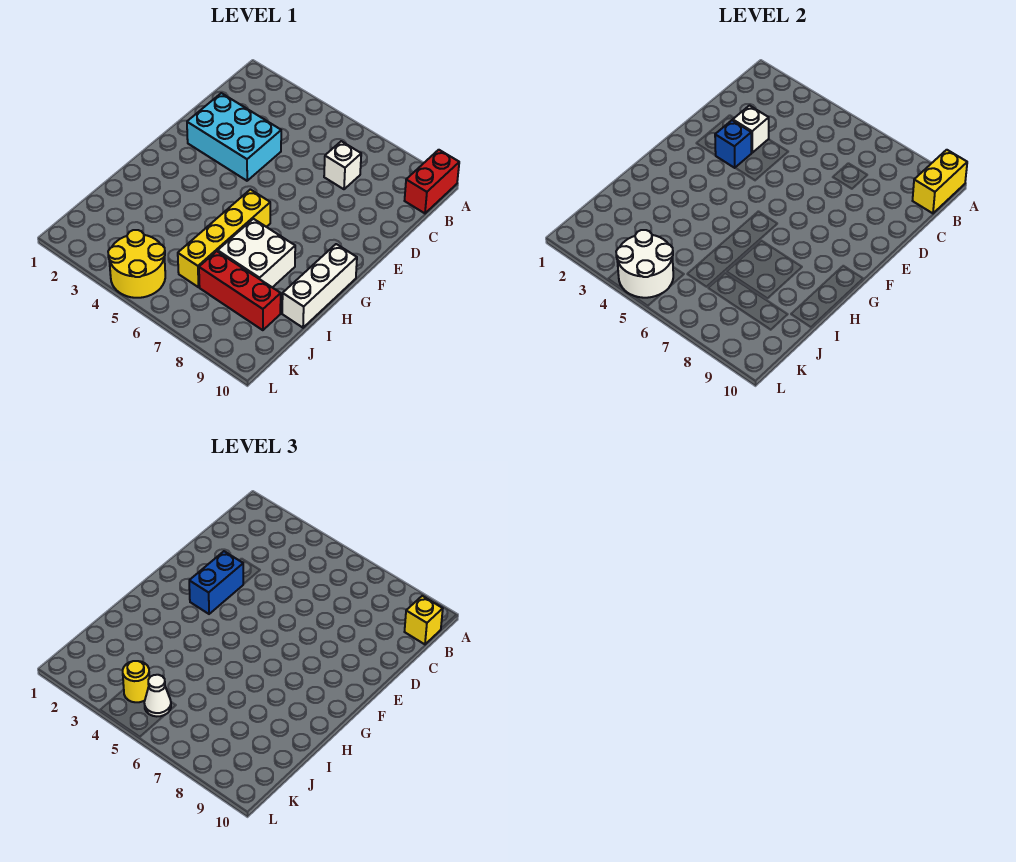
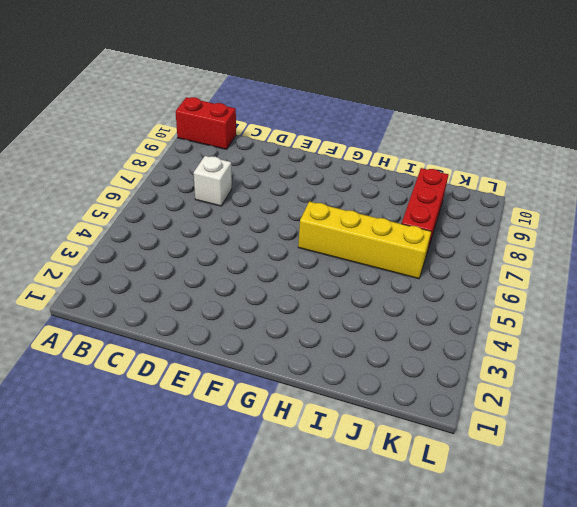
none -> cyan 2x3 brick [187,93,281,181]
none -> white 1x3 brick [282,244,357,328]
none -> white 2x2 brick [218,219,295,287]

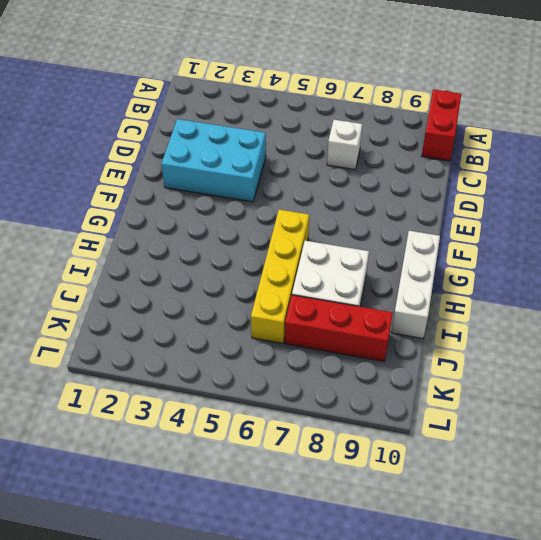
none -> yellow 2x2 round brick [108,230,165,298]
none -> yellow 1x2 brick [913,150,967,213]
none -> white 1x1 brick [733,106,769,153]

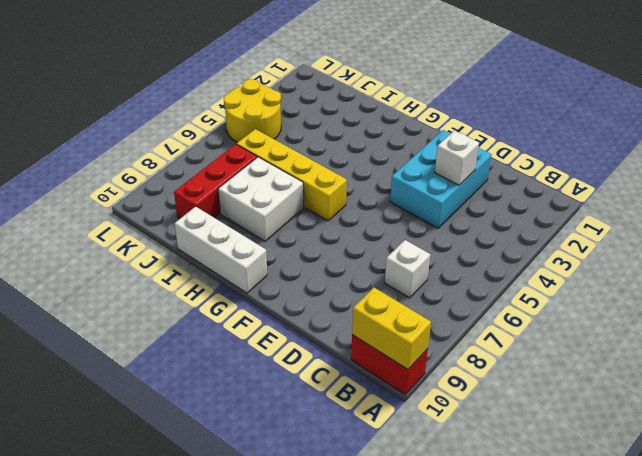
none -> blue 1x1 brick [715,120,751,168]
none -> white 2x2 round brick [616,230,673,298]
none -> yellow 1x1 brick [405,596,443,644]

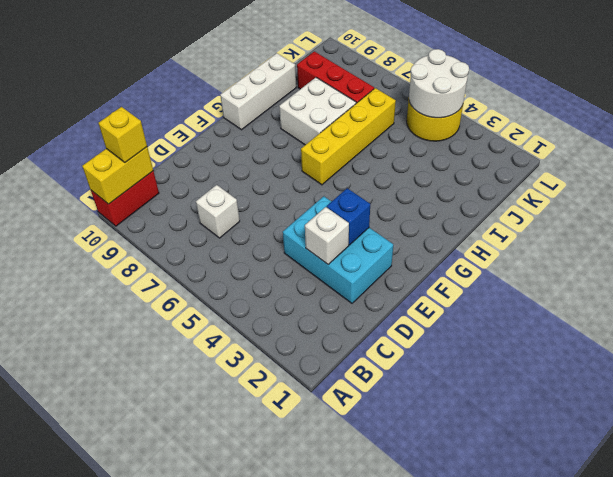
none -> blue 1x2 brick [189,551,243,614]
none -> yellow 1x1 round brick [123,661,150,702]
none -> white 1x1 cone [144,675,171,716]

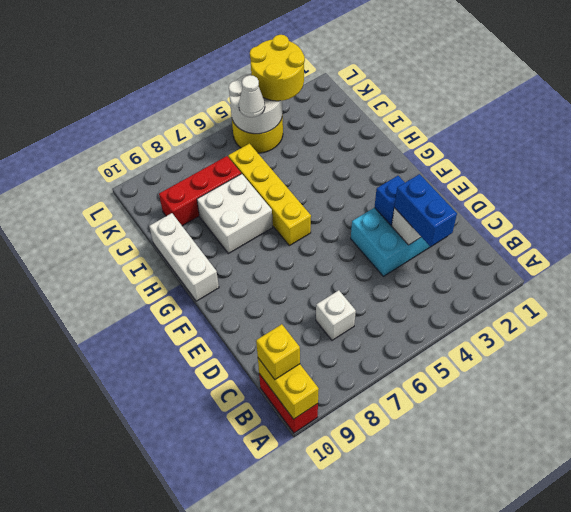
blue 1x2 brick [394,174,457,247] -> blue 1x2 brick moved to [189,551,243,614]
yellow 2x2 round brick [250,35,305,101] -> yellow 1x1 round brick [123,661,150,702]

